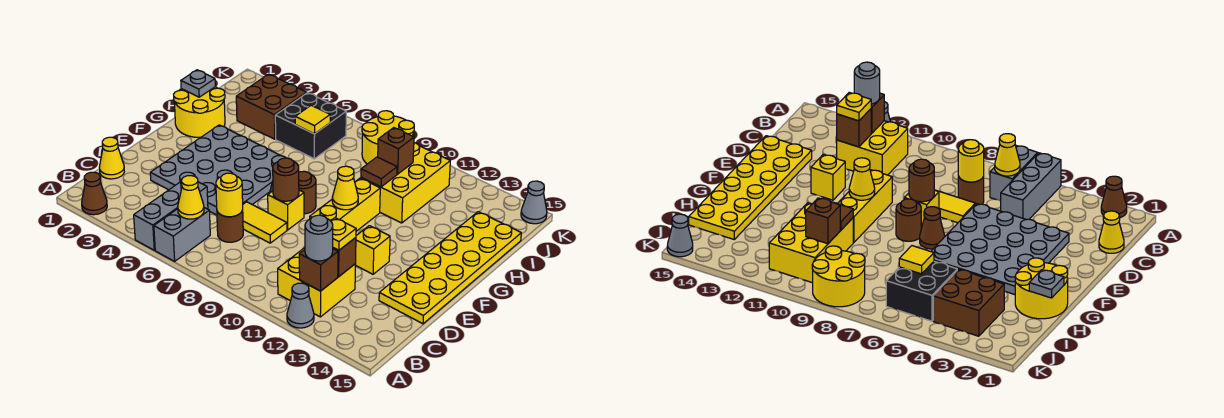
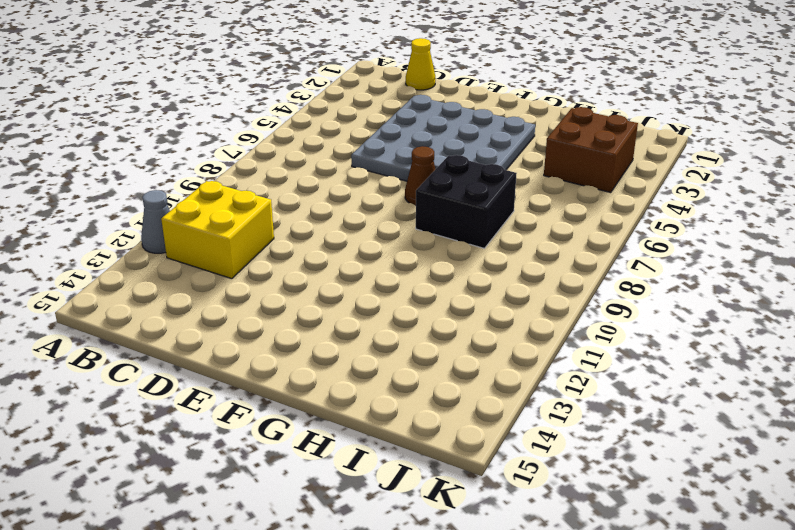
black 2x2 brick [416,155,517,248] -> black 2x2 brick moved to [275,93,346,159]
none -> brown 1x1 cone [82,172,107,215]
none -> grey 1x3 brick [134,181,208,250]
none -> grey 1x2 brick [154,208,210,261]
none -> brown 1x1 round brick [217,210,243,242]

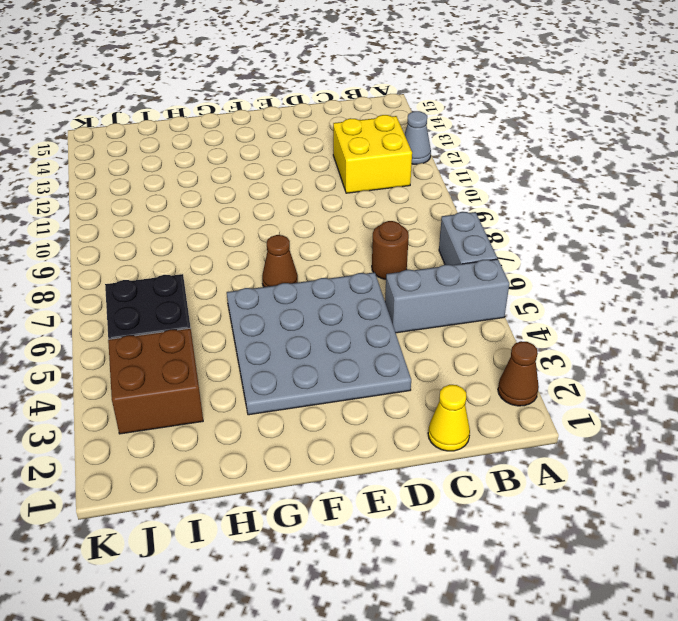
grey 1x2 brick [439,212,497,265] -> grey 1x2 brick turned to [154,208,210,261]
none -> yellow 1x2 tile [243,202,287,243]
none -> yellow 2x6 plate [379,212,521,324]
none -> yellow 1x1 brick [268,190,304,230]
none -> yellow 1x3 brick [310,178,380,231]

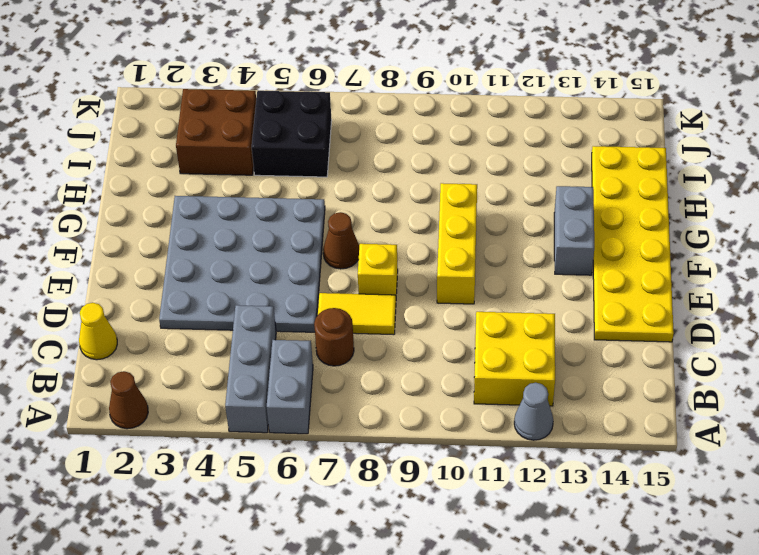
grey 1x2 brick [554,186,594,275] -> none
none -> yellow 1x1 brick [355,226,390,274]
none -> brown 1x1 round brick [299,171,316,214]
none -> yellow 2x2 round brick [174,87,225,137]
none -> yellow 2x3 brick [361,143,450,223]

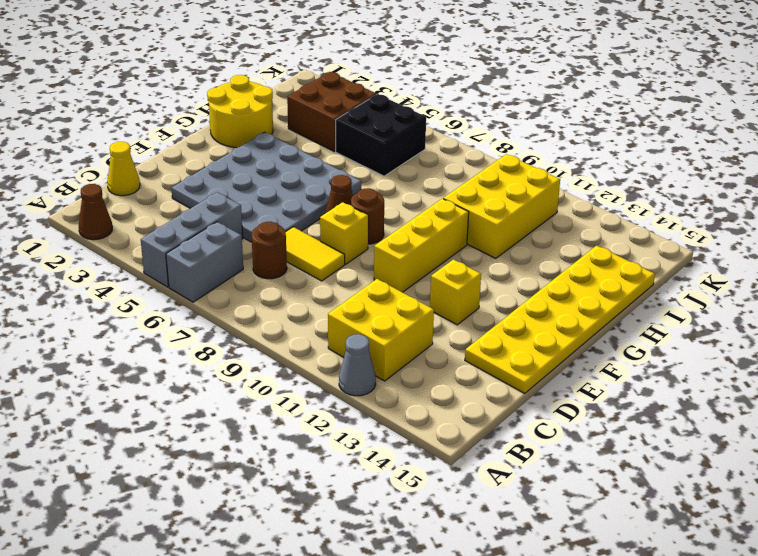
none -> yellow 2x2 round brick [362,111,414,164]
none -> grey 1x1 cone [521,181,547,224]
none -> yellow 1x1 cone [178,176,204,219]
none -> brown 1x1 brick [299,249,338,291]

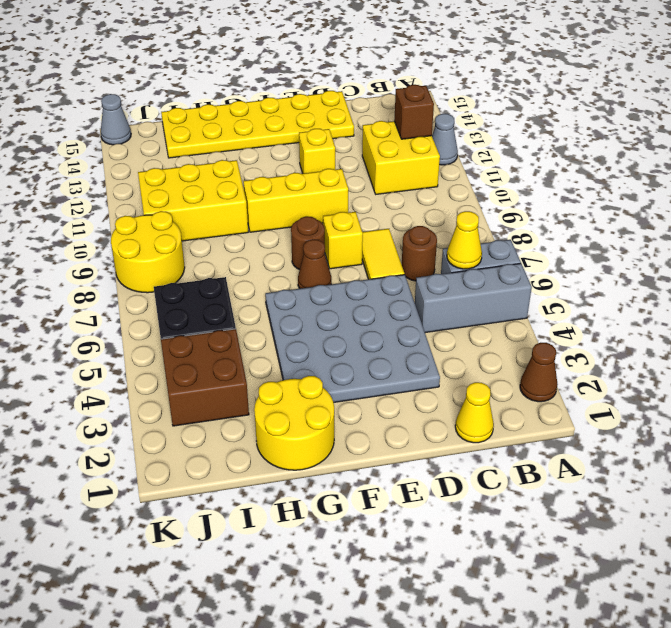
none -> yellow 1x1 round brick [216,173,243,217]
none -> brown 1x1 brick [333,237,356,277]
none -> brown 1x1 round brick [273,158,299,201]
none -> yellow 1x1 cone [332,166,358,210]

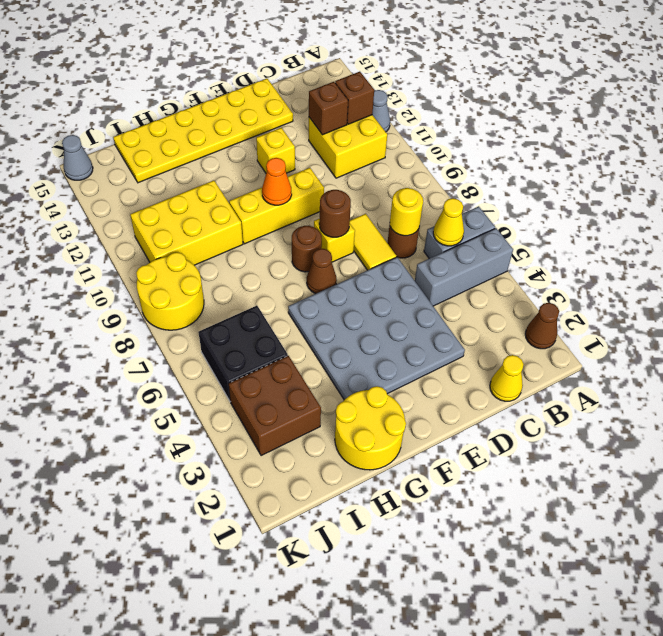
orange 1x1 cone [262,158,292,205] -> yellow 1x1 cone [332,166,358,210]
none -> grey 1x1 plate [181,70,215,97]
none -> brown 1x1 tile [361,157,397,187]
none -> yellow 1x1 tile [295,105,330,134]
none -> brown 1x1 brick [378,128,414,174]

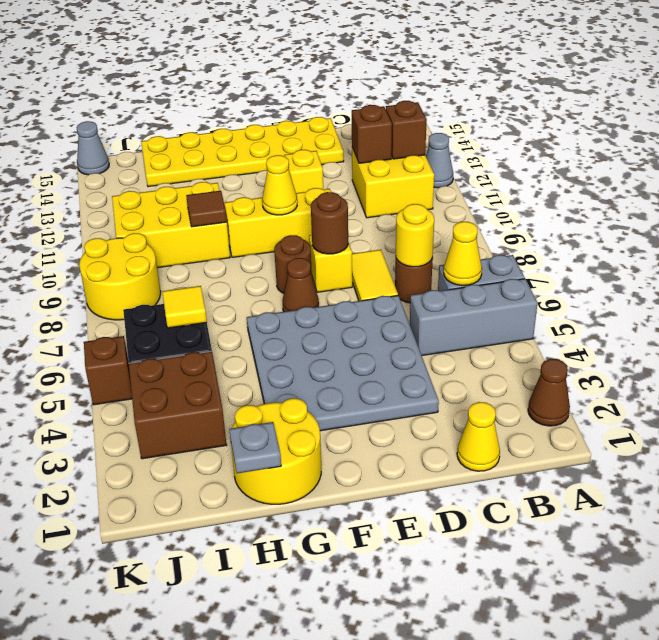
brown 1x1 brick [84,336,132,405] -> brown 1x1 brick moved to [378,128,414,174]
none -> grey 1x1 round brick [305,215,333,261]
none -> yellow 1x1 plate [331,218,356,250]

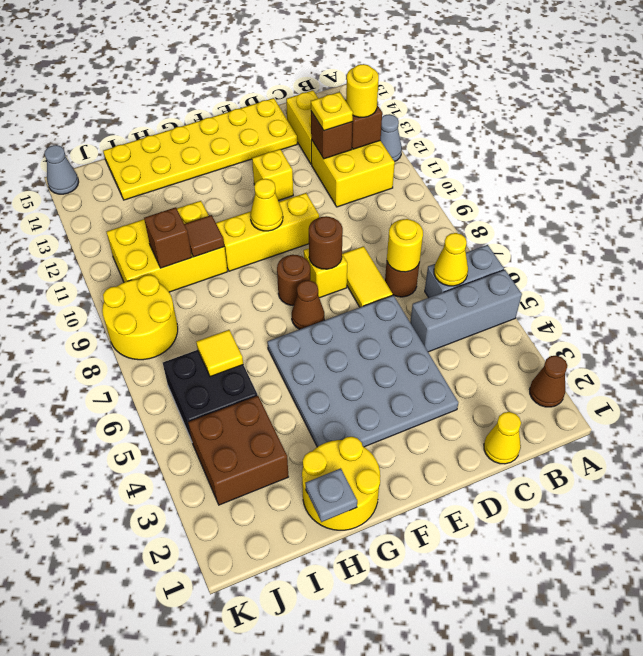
yellow 1x1 round brick [346,64,379,117] -> grey 1x1 round brick [305,215,333,261]
yellow 1x2 brick [286,90,318,164] -> none

